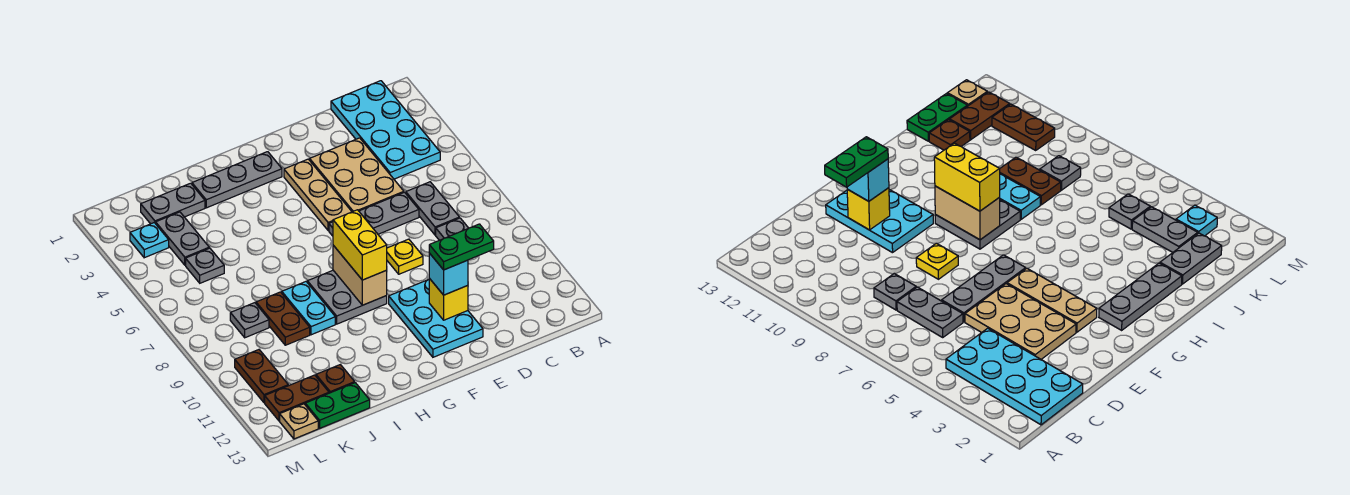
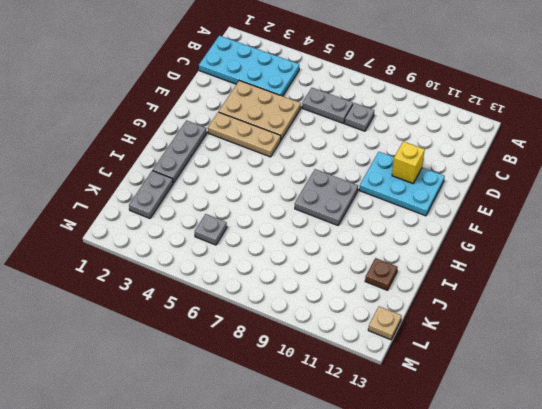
none -> grey 1x3 plate [329,192,419,236]
none -> yellow 1x1 plate [387,239,423,274]
none -> cyan 1x2 plate [282,282,335,335]

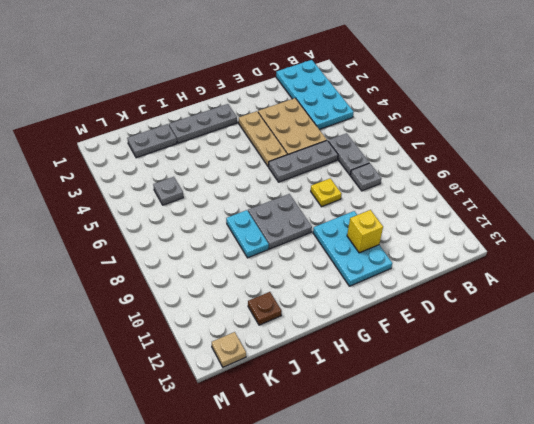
none -> brown 1x2 plate [256,292,310,345]
none -> green 1x2 plate [305,383,370,428]
none -> grey 1x2 plate [156,212,209,265]

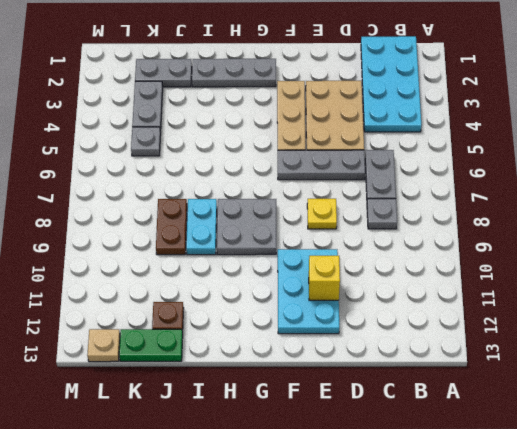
none -> grey 1x1 plate [230,303,269,338]
none -> brown 1x2 plate [265,375,329,421]
none -> cyan 1x1 plate [130,223,169,258]

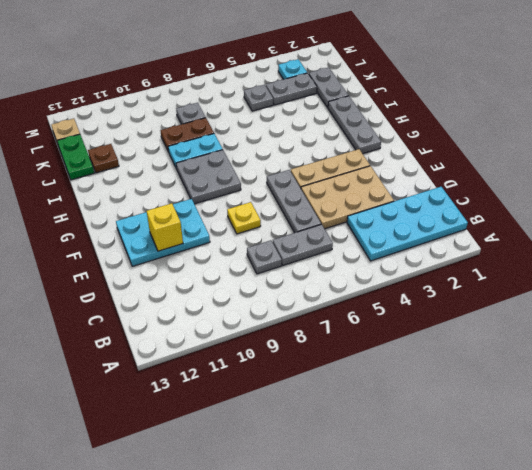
none -> brown 1x2 plate [265,375,329,421]
none -> brown 1x2 plate [235,350,288,403]
none -> tan 1x2 brick [333,245,387,305]

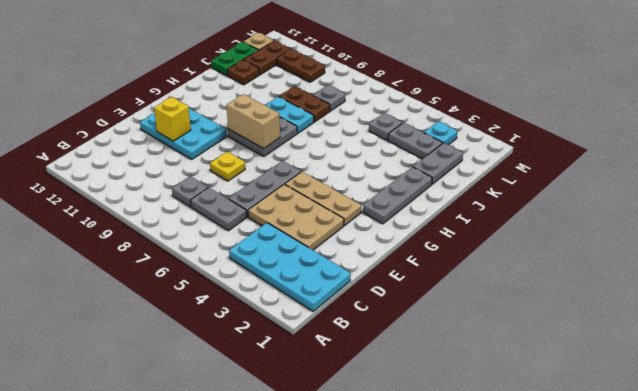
none -> cyan 1x1 brick [429,253,468,295]
none -> yellow 1x2 brick [333,210,387,280]
none -> green 1x2 plate [429,224,494,270]

